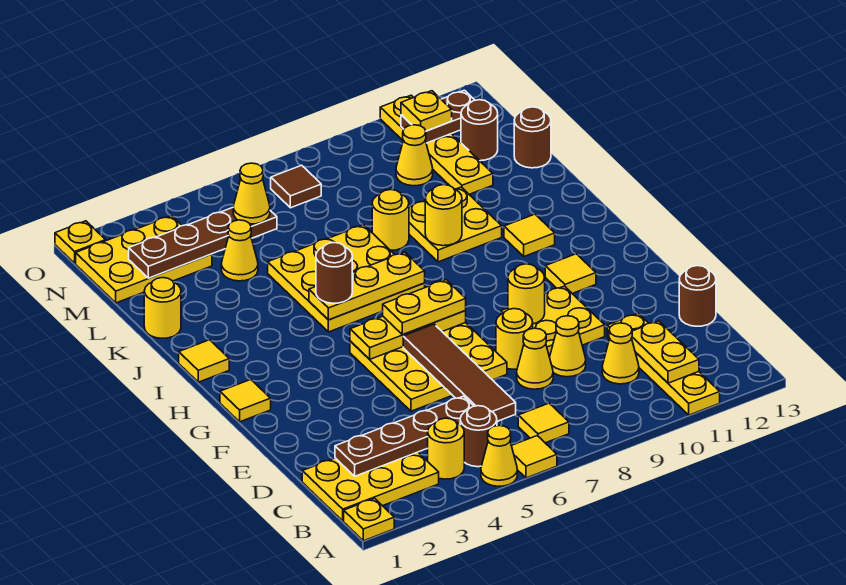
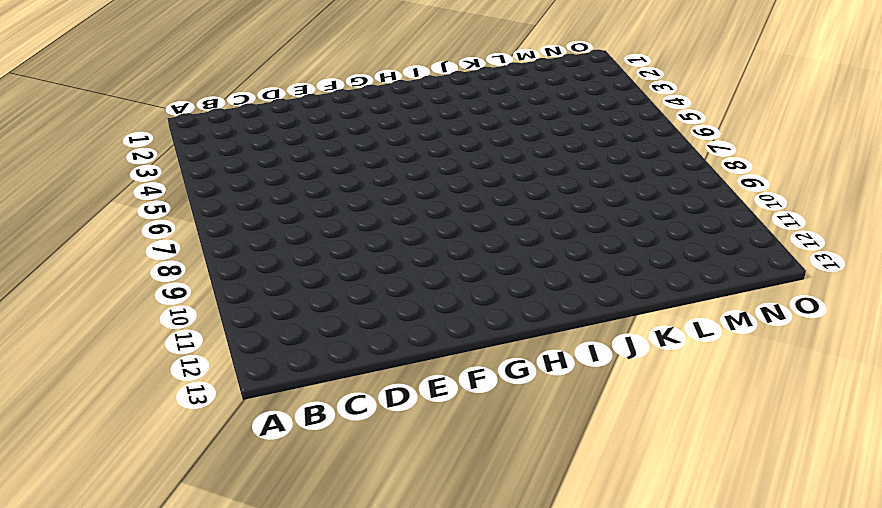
none -> yellow 1x1 plate [344,498,394,541]
none -> yellow 1x1 cone [481,426,517,486]
none -> yellow 1x1 tile [511,436,557,478]
none -> yellow 1x4 plate [607,313,720,415]

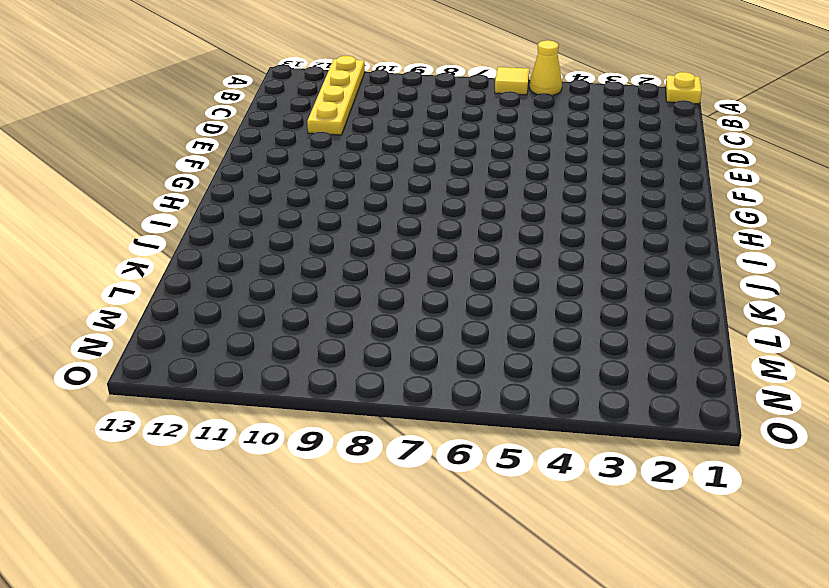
none -> yellow 2x3 plate [302,452,439,521]
none -> yellow 1x1 round brick [427,418,464,479]
none -> brown 1x1 round brick [460,406,497,467]
none -> yellow 1x1 tile [518,403,569,443]

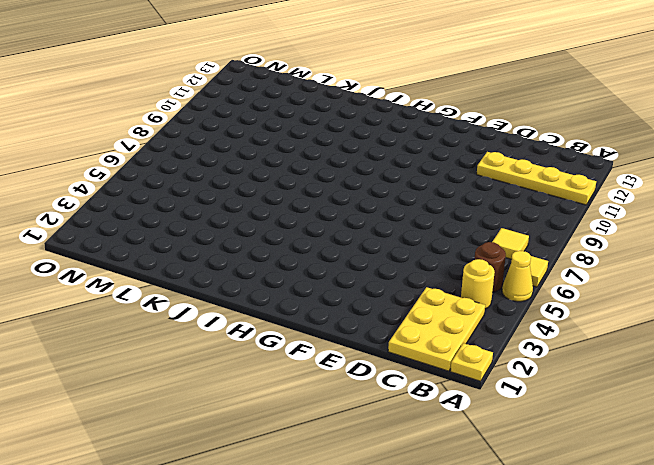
none -> yellow 1x1 cone [602,323,639,384]
none -> yellow 1x1 cone [517,328,553,389]
none -> yellow 1x1 cone [550,316,586,377]
none -> brown 1x1 round brick [679,266,716,326]

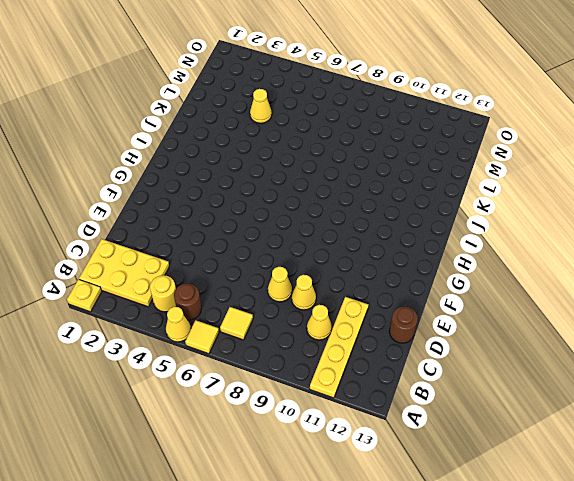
none -> yellow 3x3 plate [350,323,507,411]
none -> yellow 1x1 round brick [496,309,533,369]
none -> yellow 2x2 plate [501,286,605,357]
none -> yellow 1x1 tile [220,380,271,422]

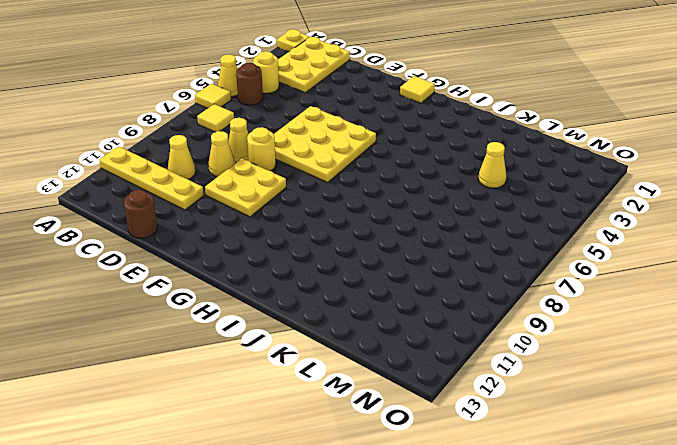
none -> yellow 1x1 tile [545,254,596,294]
none -> yellow 1x1 tile [179,340,229,382]
none -> yellow 3x3 plate [268,225,425,332]
none -> yellow 1x1 tile [504,214,555,256]

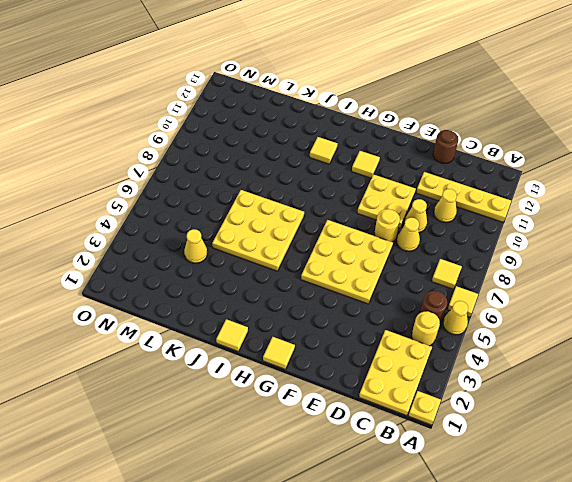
none -> yellow 2x2 plate [409,187,502,262]
none -> yellow 1x1 round brick [144,278,181,338]
none -> yellow 1x1 round brick [372,190,409,250]
none -> yellow 1x4 plate [380,95,493,194]

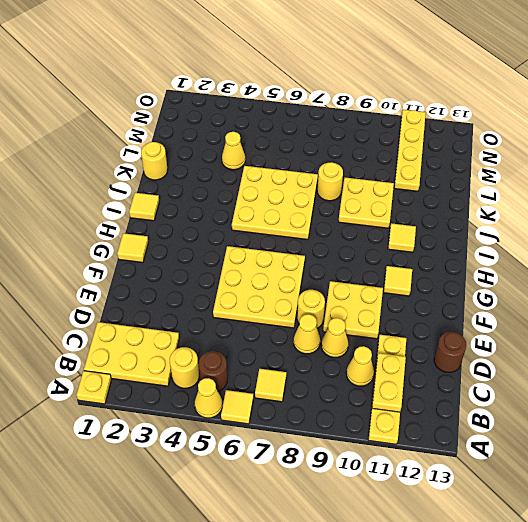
none -> brown 1x1 round brick [514,107,551,168]
none -> yellow 2x3 plate [76,216,212,303]
none -> yellow 1x1 cone [396,125,433,186]
none -> brown 1x1 round brick [461,100,498,161]

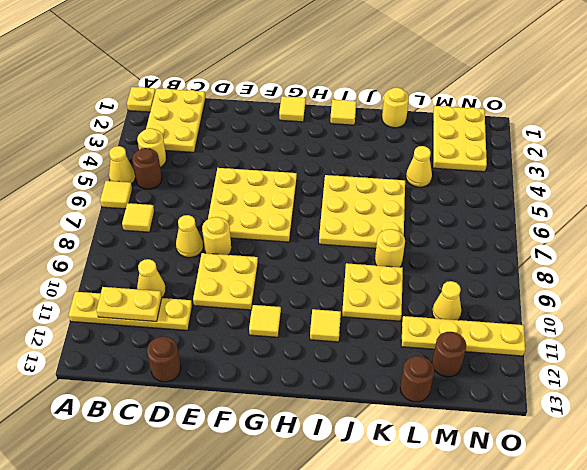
none -> yellow 1x1 cone [550,316,586,377]
none -> brown 1x1 tile [271,165,321,208]
none -> yellow 1x1 plate [55,221,106,263]
none -> brown 1x4 plate [335,396,474,476]

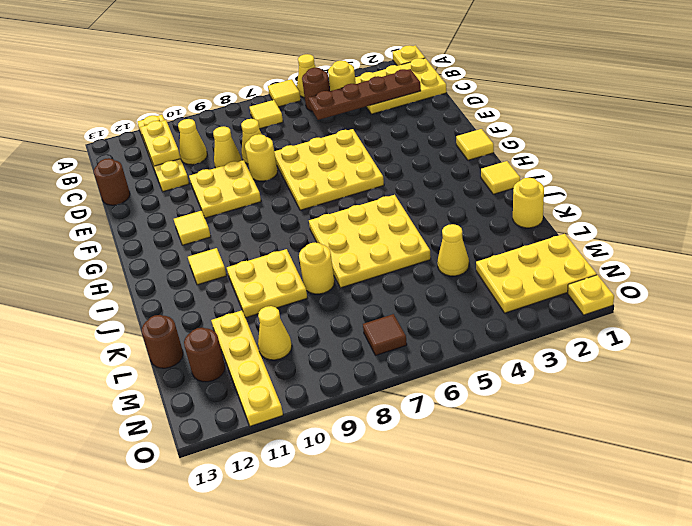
none -> brown 1x4 tile [403,324,516,421]
none -> yellow 1x1 round brick [508,264,545,324]
none -> yellow 1x3 plate [350,311,466,359]
none -> yellow 1x3 plate [309,252,425,320]

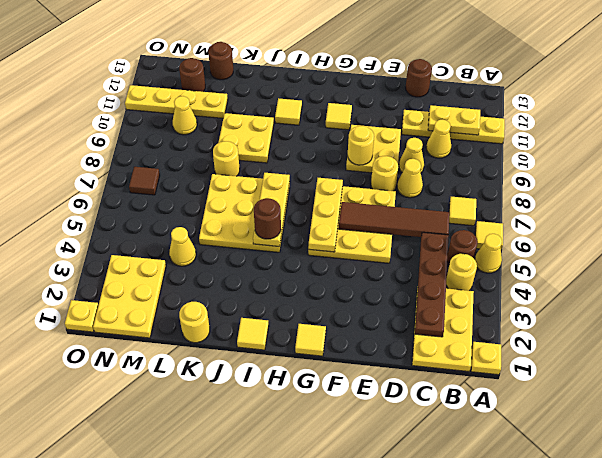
none -> yellow 1x1 round brick [425,185,462,246]
none -> brown 1x4 plate [129,208,277,278]
none -> brown 1x2 plate [401,90,475,143]
none -> yellow 1x2 plate [382,280,466,335]

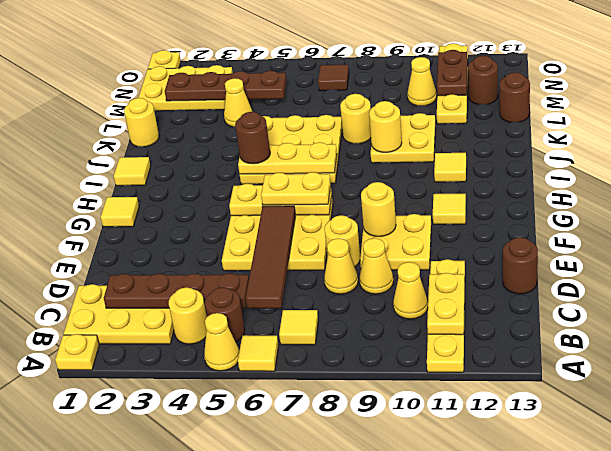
brown 1x2 plate [437,50,467,96] -> brown 1x2 plate turned to [401,90,475,143]
none -> yellow 1x1 cone [233,163,270,224]
none -> yellow 1x1 plate [401,91,452,131]

